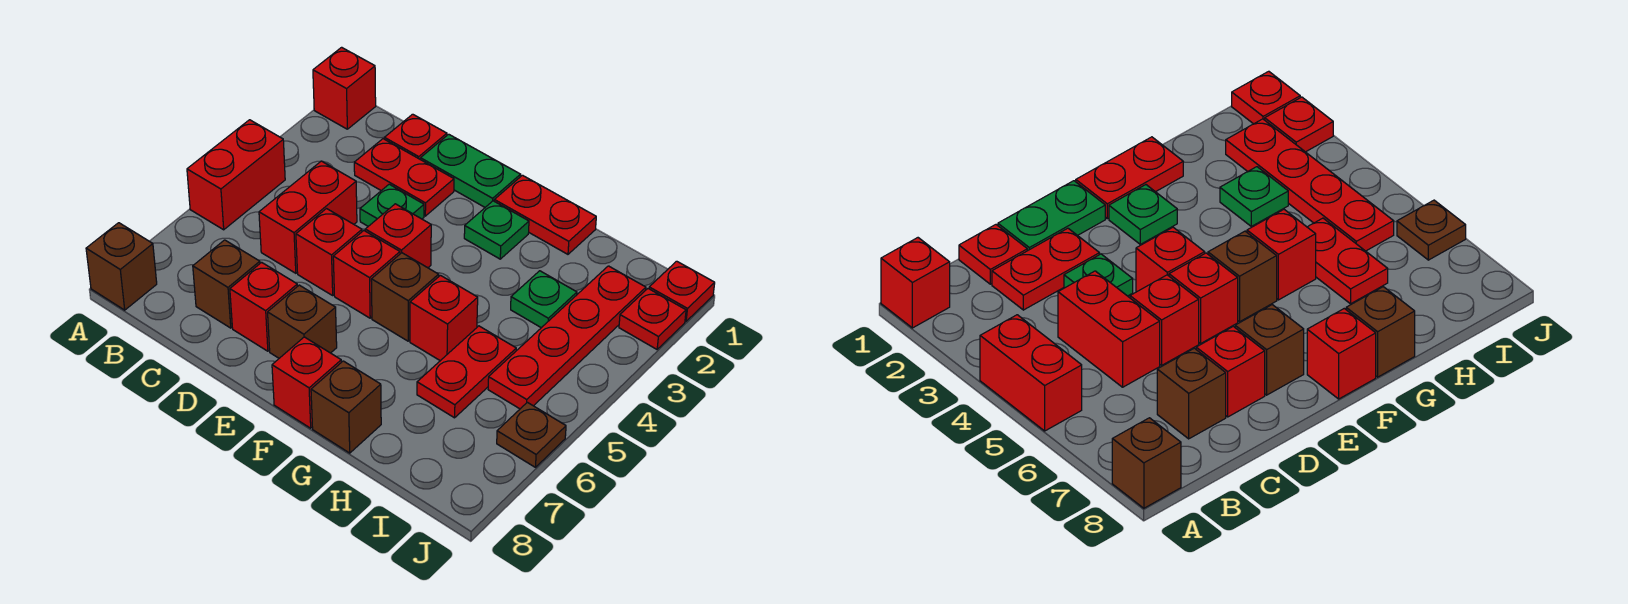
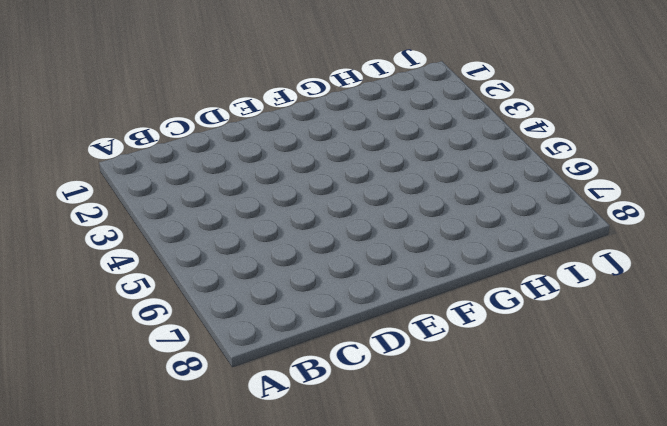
none -> red 1x1 brick [313,47,376,129]
none -> red 1x2 brick [187,120,285,230]
none -> brown 1x1 brick [86,223,157,310]

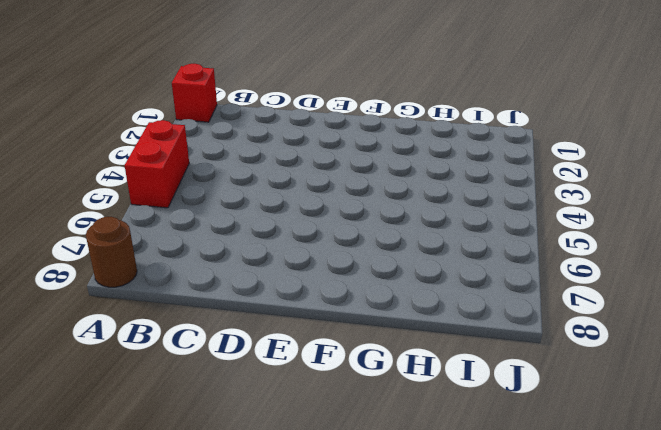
brown 1x1 round brick [86,217,137,287] -> brown 1x1 brick [86,223,157,310]
none -> red 1x1 plate [384,114,447,160]
none -> red 1x2 plate [354,139,454,216]
none -> red 1x2 brick [259,161,357,273]

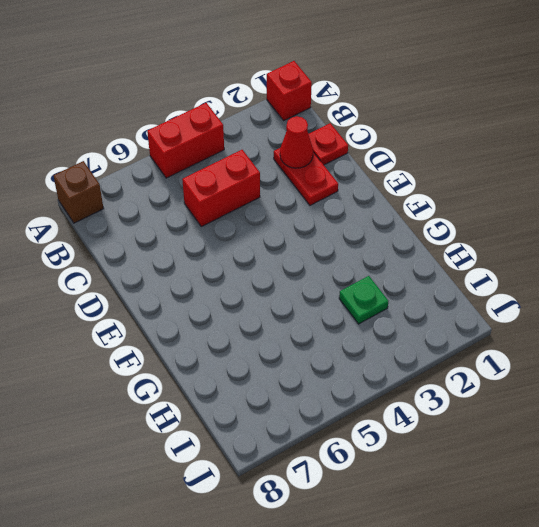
red 1x1 cone [280,116,313,168] -> none
none -> brown 1x1 brick [193,240,260,328]
none -> green 1x2 plate [421,134,521,207]
none -> green 1x1 plate [360,184,424,226]

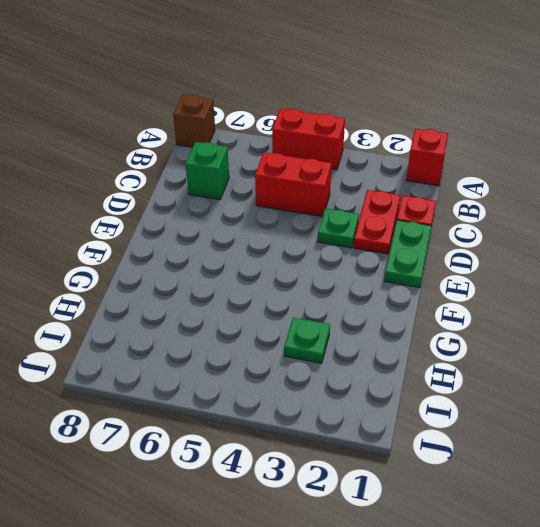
green 1x1 brick [186,142,229,200] -> brown 1x1 brick [193,240,260,328]
none -> red 1x1 brick [296,209,362,295]
none -> red 1x1 brick [230,262,297,351]
none -> red 1x1 brick [365,204,431,268]

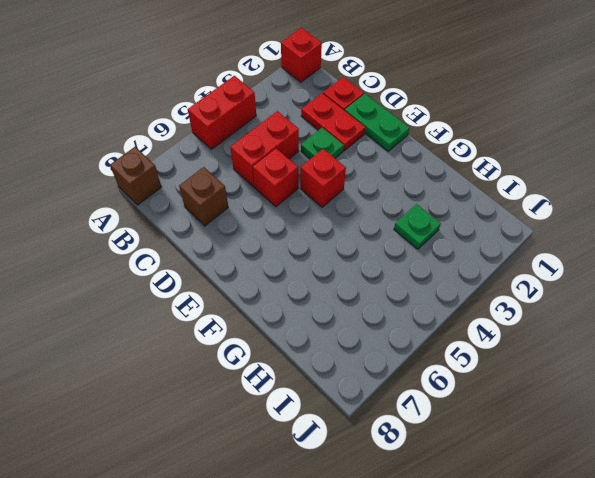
none -> red 1x1 brick [230,262,297,351]
none -> red 1x1 brick [333,231,400,318]
none -> brown 1x1 brick [268,285,337,358]

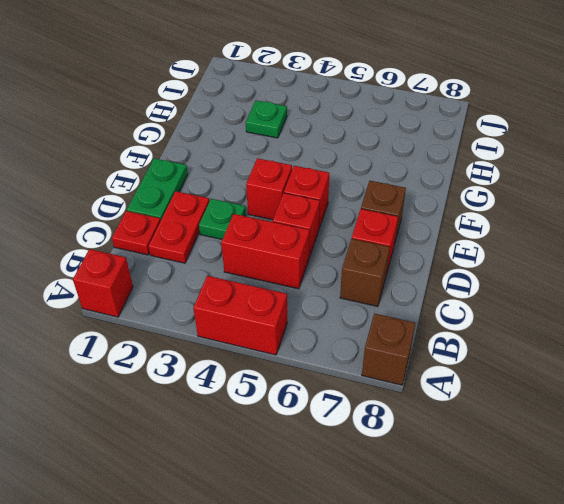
none -> red 1x2 plate [494,175,596,254]
none -> green 1x1 plate [464,201,529,259]
none -> brown 1x1 brick [371,253,439,341]

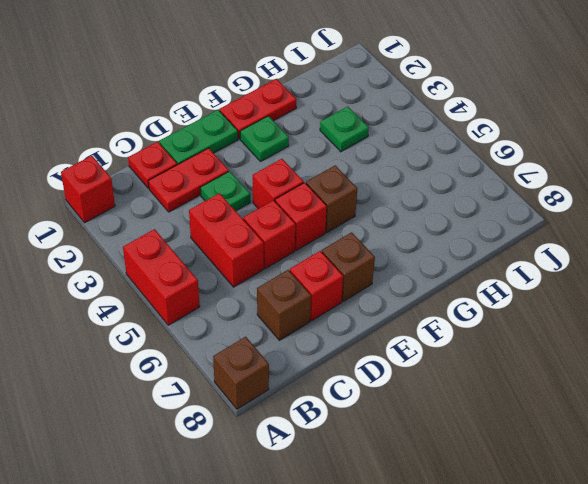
none -> red 1x1 brick [272,337,341,428]
none -> red 1x1 brick [410,275,478,361]
none -> brown 1x1 brick [311,361,381,453]

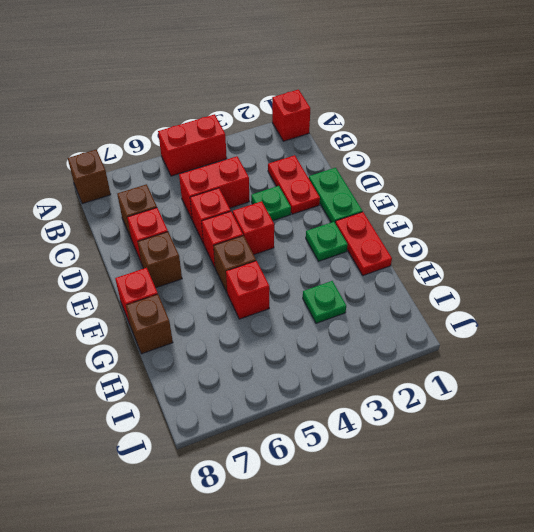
none -> red 1x1 plate [384,114,447,160]
none -> red 1x2 plate [417,326,516,418]
none -> red 1x4 plate [488,266,646,409]

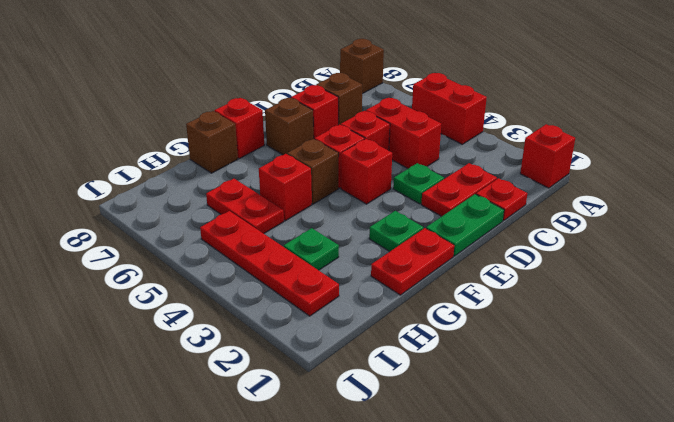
none -> red 1x1 plate [649,261,715,321]
none -> red 1x1 plate [619,289,686,349]
none -> brown 1x1 plate [497,402,566,467]

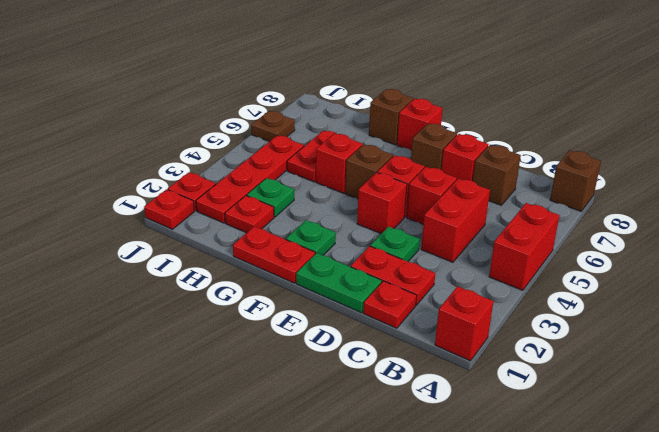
red 1x1 plate [225,196,274,233] -> none

